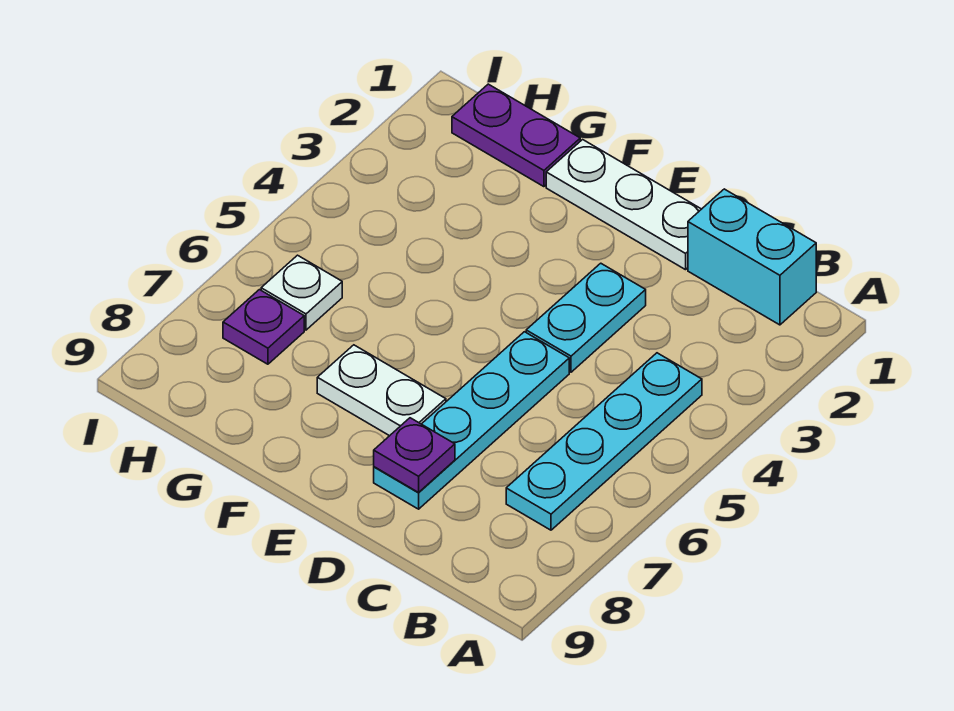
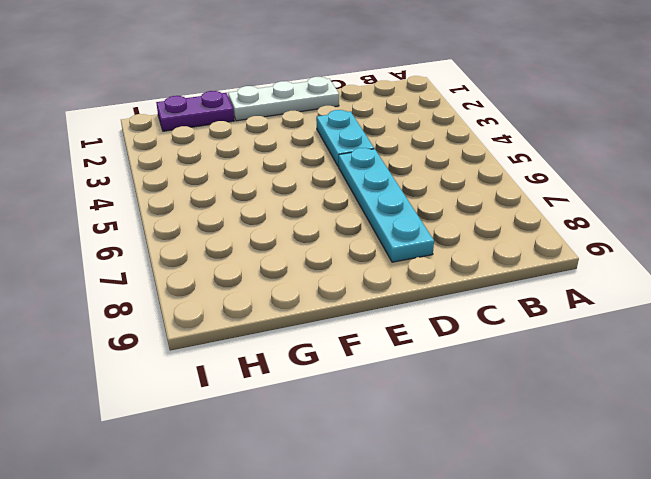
none -> cyan 1x2 brick [688,189,816,325]
none -> cyan 1x4 plate [506,353,702,530]

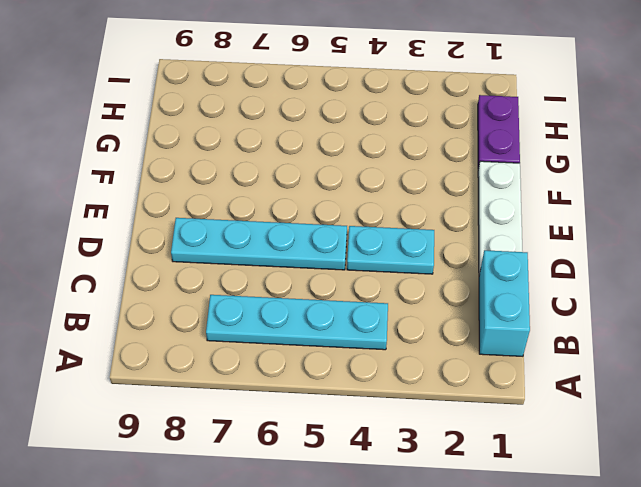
none -> white 1x2 plate [317,345,446,436]
none -> white 1x1 plate [261,255,342,330]

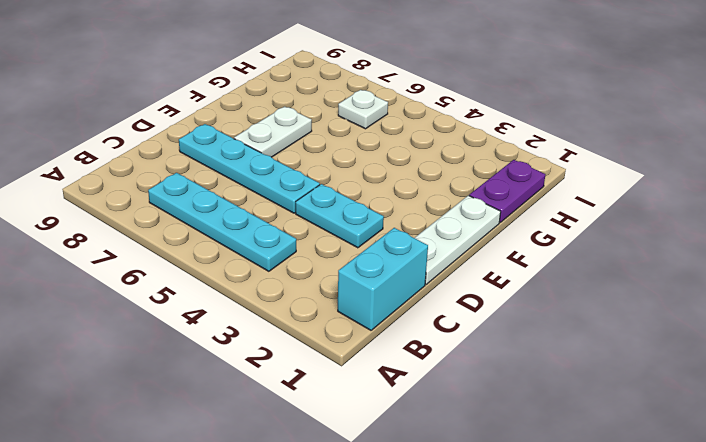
none -> purple 1x1 plate [223,290,304,364]
none -> purple 1x1 plate [374,418,455,492]

